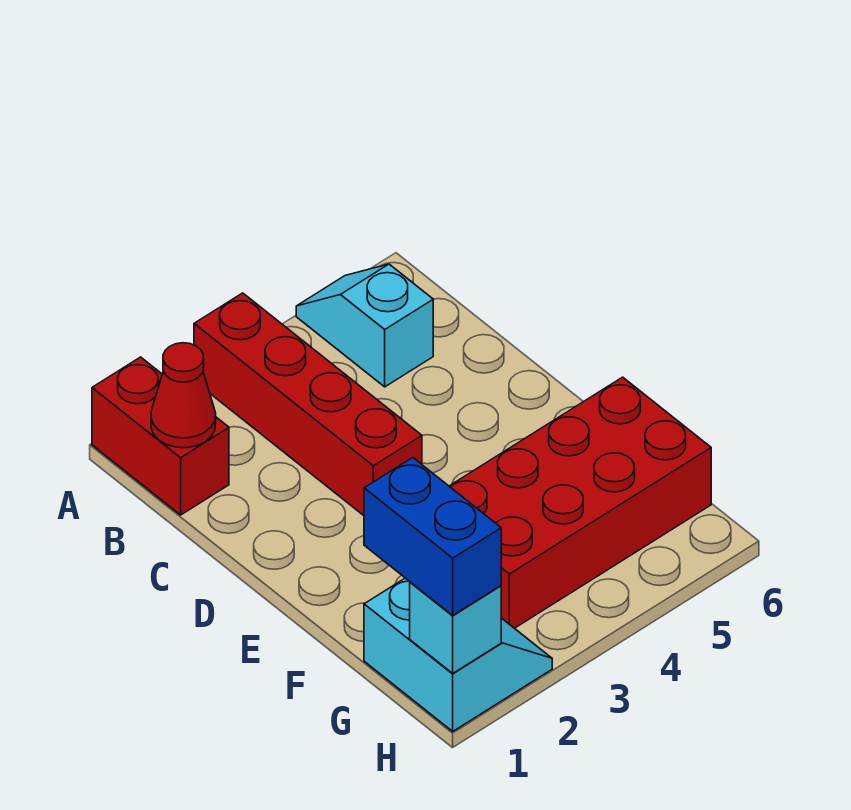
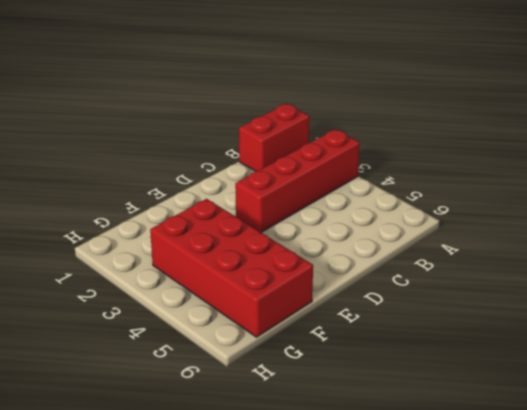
none -> cyan 1x2 slope [296,264,433,387]
none -> cyan 2x2 slope [364,578,552,731]

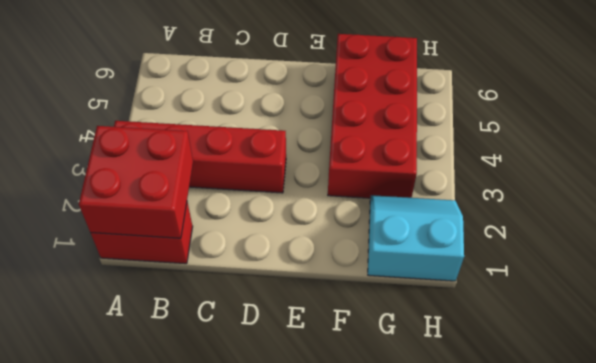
red 2x2 brick [79,126,193,238] -> red 1x1 cone [151,343,216,448]
none -> cyan 1x2 slope [296,264,433,387]
none -> cyan 1x1 brick [410,582,501,673]

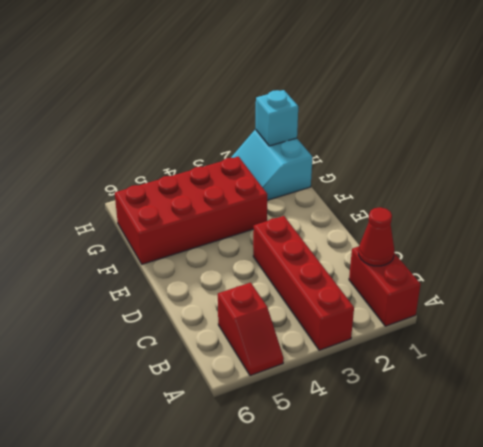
red 1x2 slope [218,283,284,376] -> cyan 1x2 slope [296,264,433,387]
none -> blue 1x2 brick [364,458,501,615]

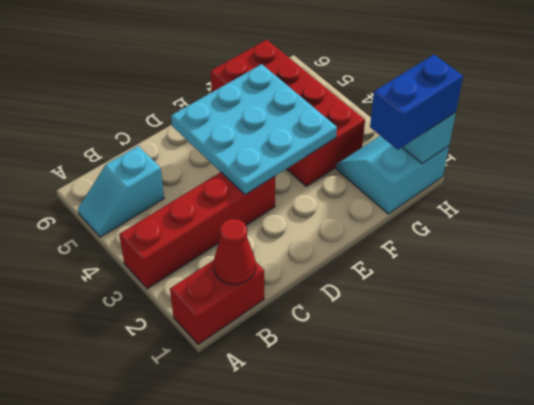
cyan 3x3 plate [171,64,337,195] -> none

